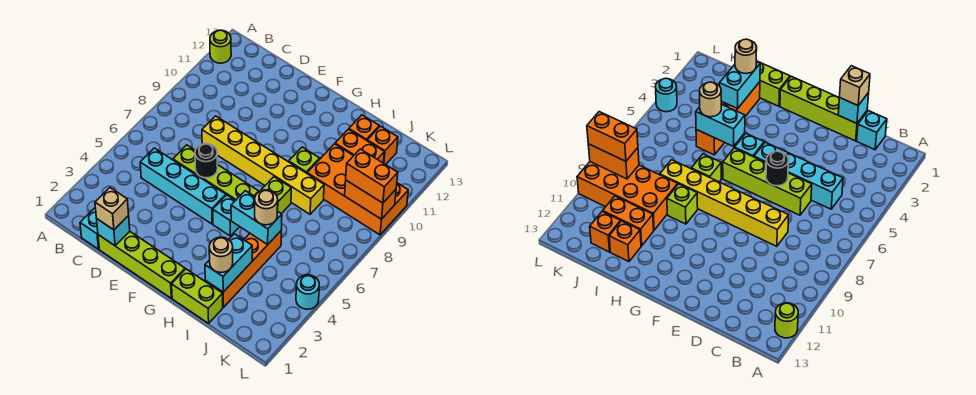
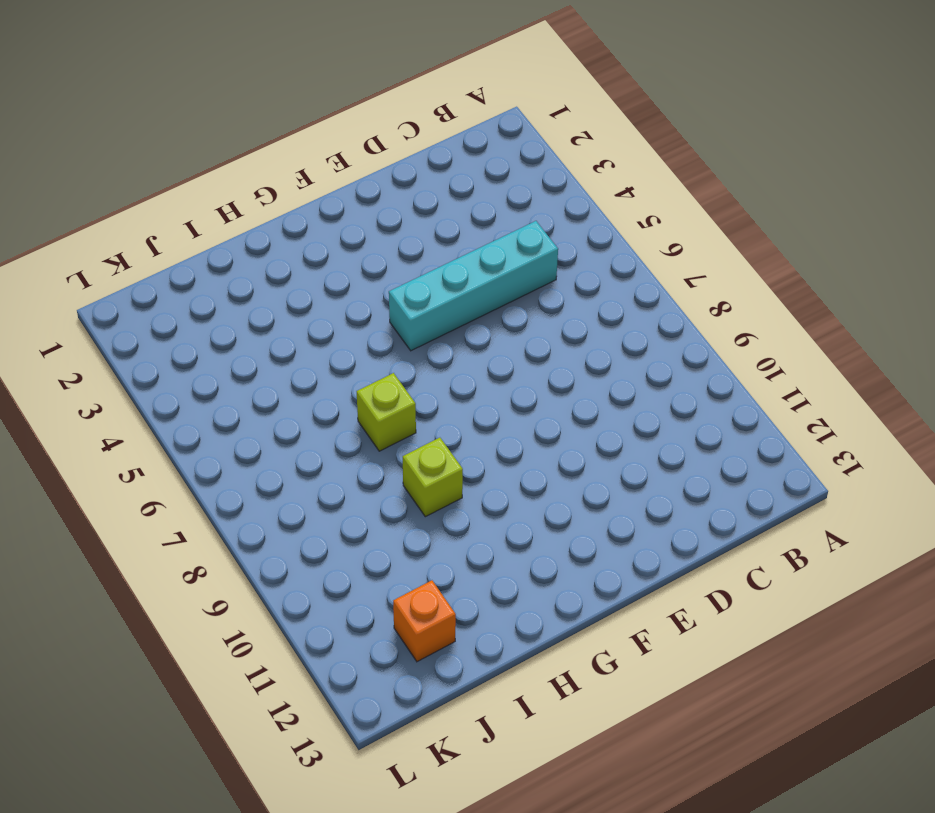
none -> lime 1x1 round brick [210,30,231,63]
none -> cyan 1x1 brick [80,208,99,249]
none -> lime 1x4 brick [98,231,185,298]

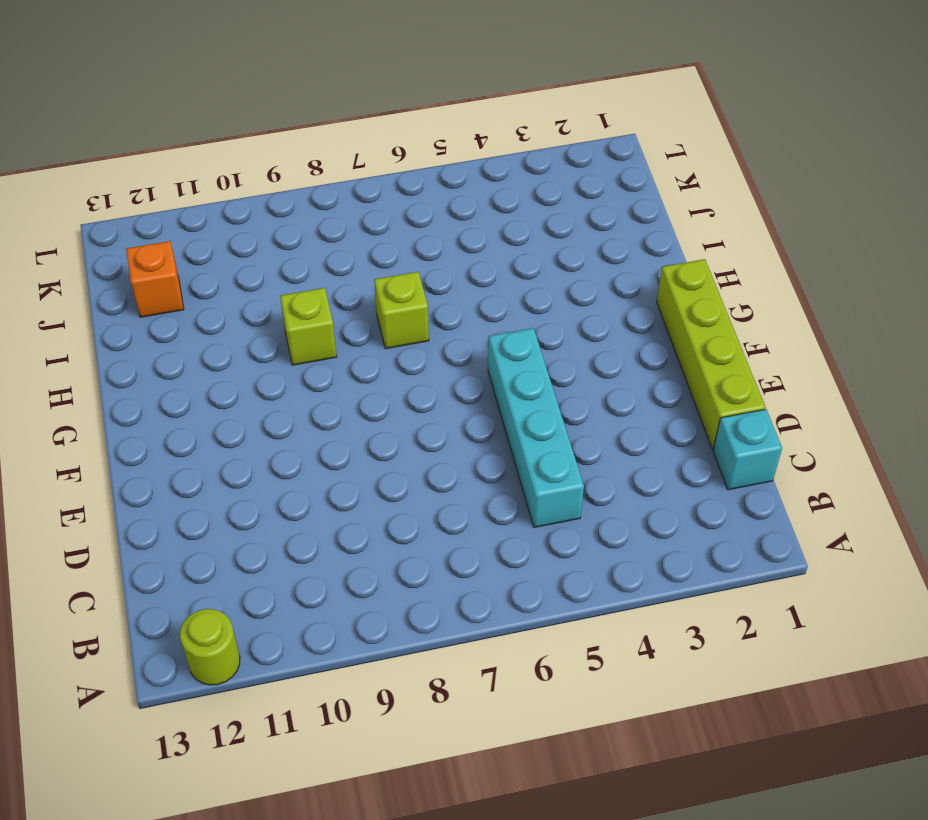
none -> lime 1x4 brick [173,145,259,200]
none -> yellow 1x6 brick [202,116,324,214]
none -> cyan 1x1 brick [213,195,239,236]

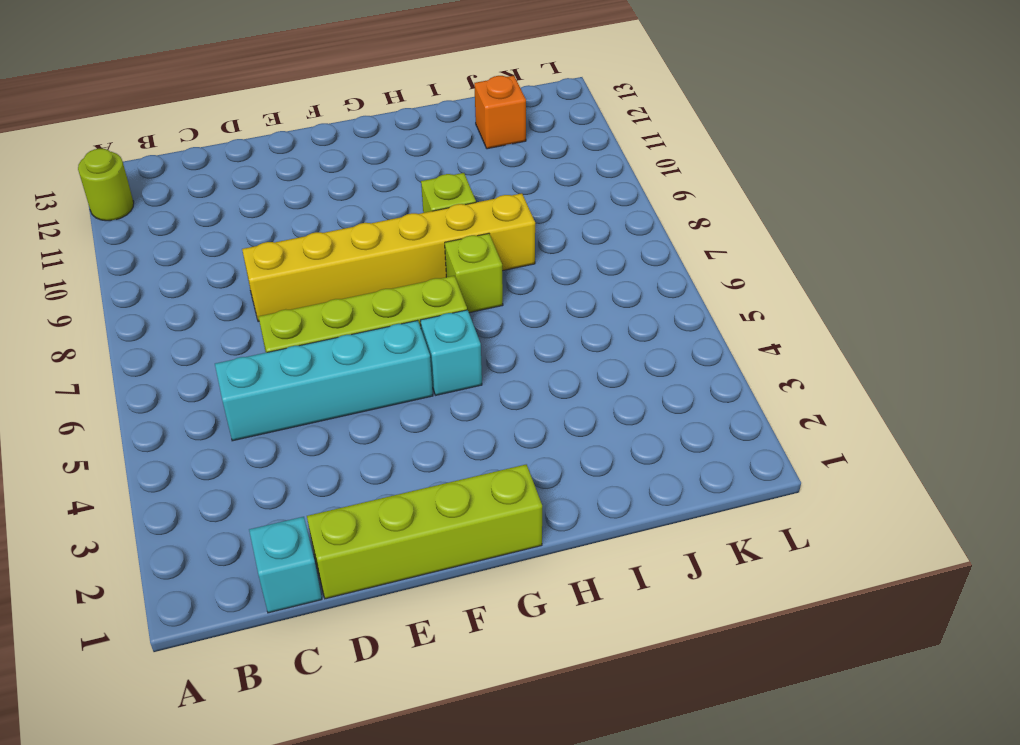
none -> lime 1x2 brick [172,269,223,323]
none -> orange 1x4 brick [205,231,281,307]
none -> orange 2x4 brick [307,144,408,235]

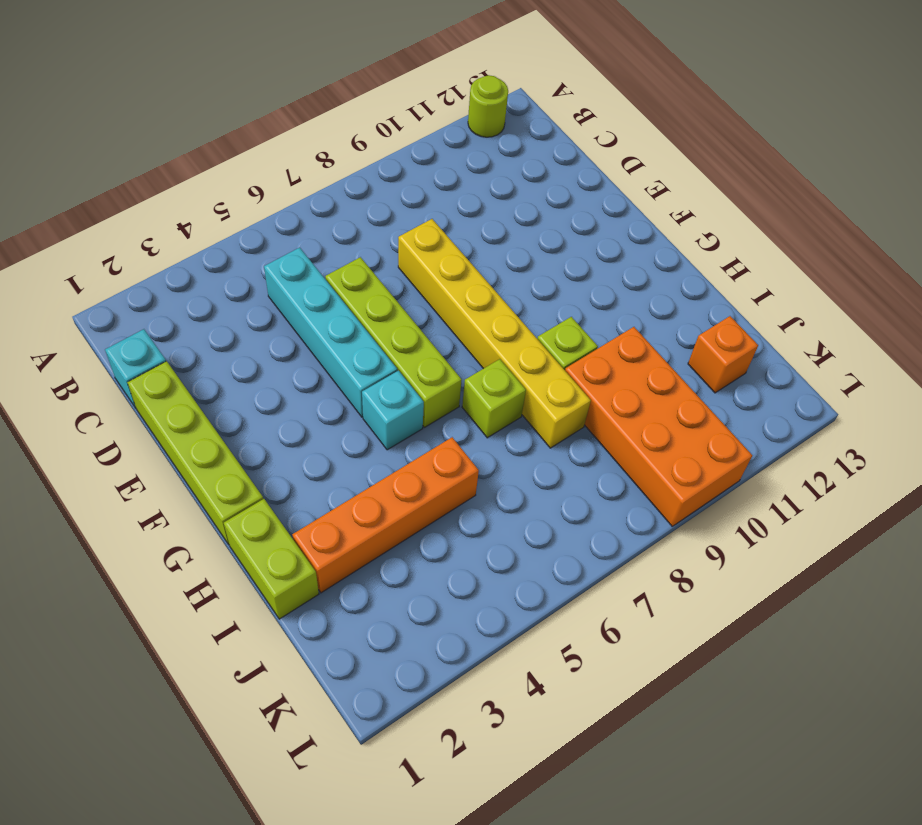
none -> orange 1x2 brick [335,129,384,163]
none -> orange 1x1 brick [349,115,379,140]
none -> cyan 1x1 round brick [296,275,319,309]

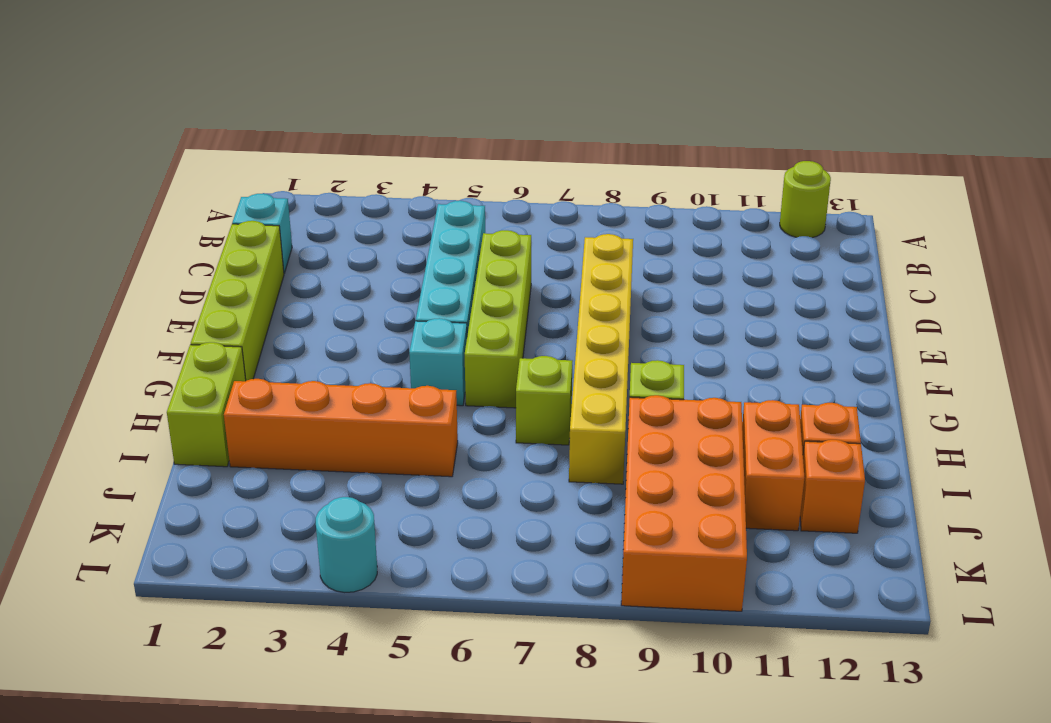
none -> cyan 1x1 brick [97,215,130,246]
none -> black 1x1 round brick [195,144,218,178]
none -> cyan 1x2 brick [231,191,282,245]

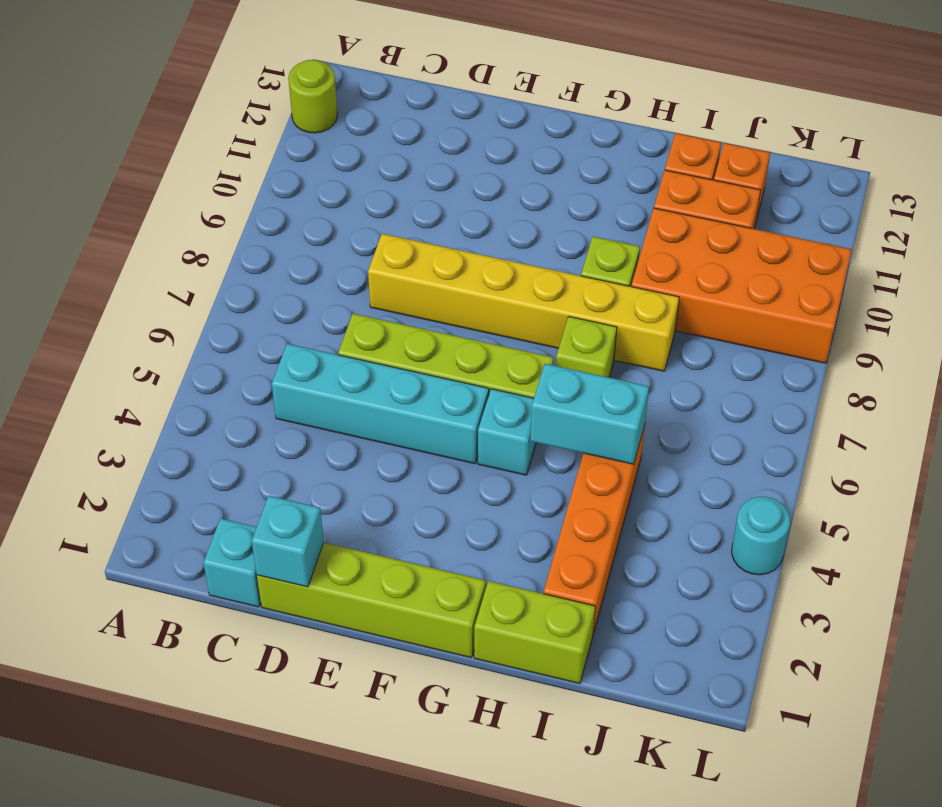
none -> black 1x1 round brick [195,144,218,178]
none -> cyan 1x2 brick [205,234,252,292]
none -> orange 1x2 brick [345,180,396,219]

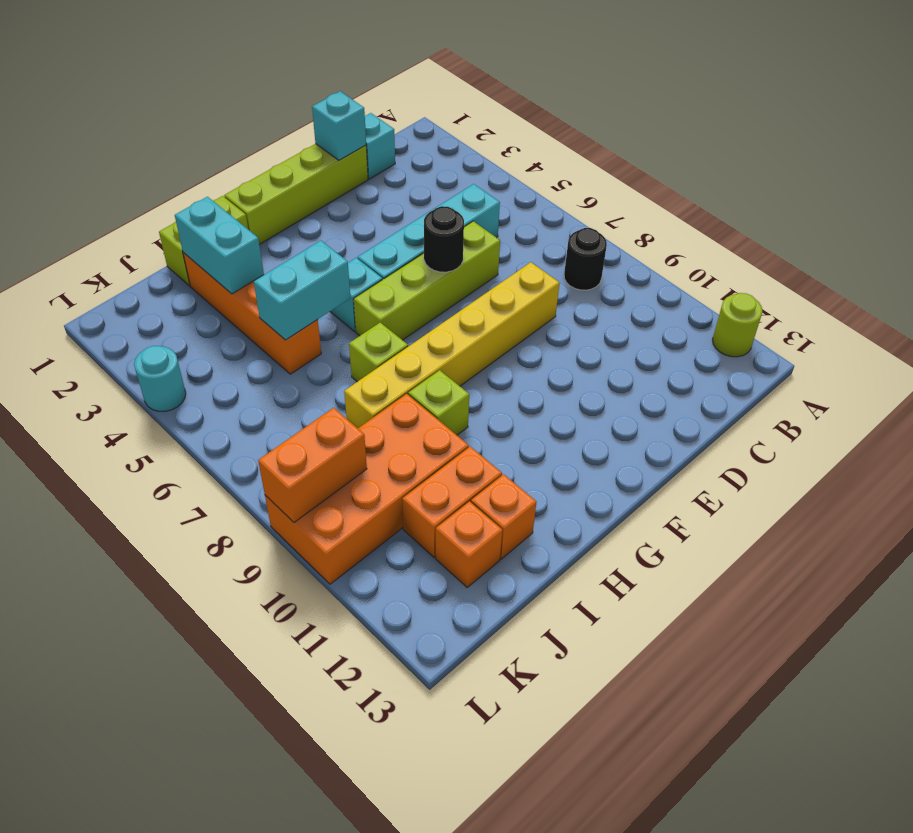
black 1x1 round brick [564,228,607,290] -> none
none -> tan 1x1 brick [95,188,129,230]
none -> tan 1x1 round brick [209,237,233,273]
none -> tan 1x1 round brick [255,190,278,225]

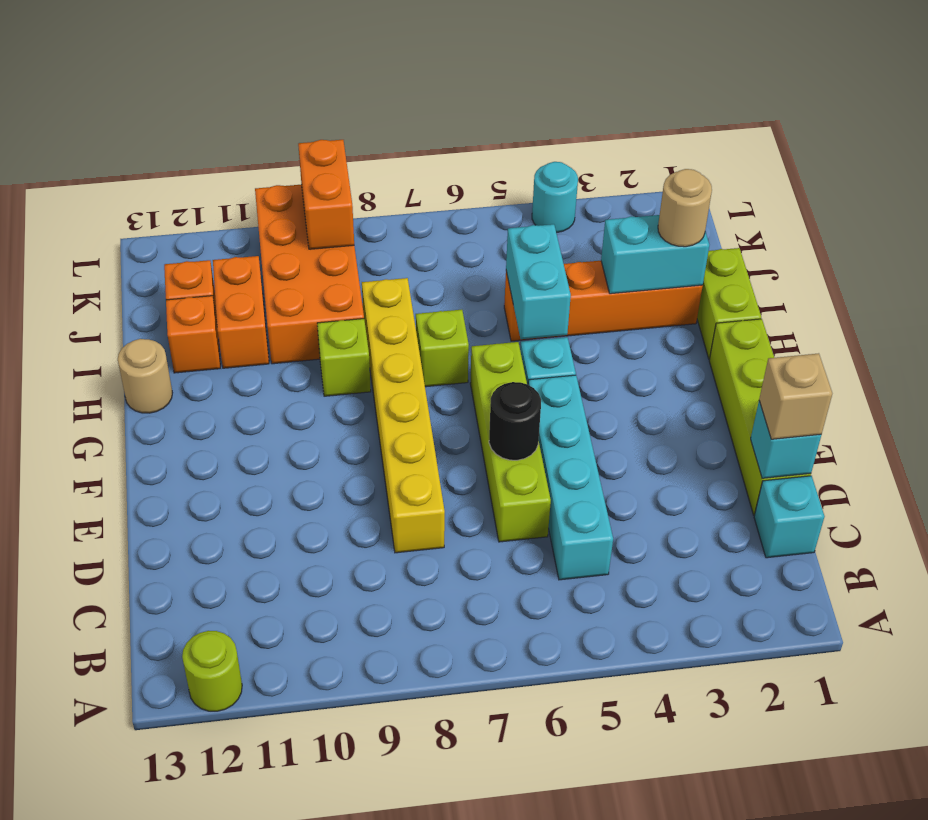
tan 1x1 round brick [118,339,172,413] -> tan 1x1 round brick moved to [255,190,278,225]
none -> orange 1x2 brick [346,149,398,203]

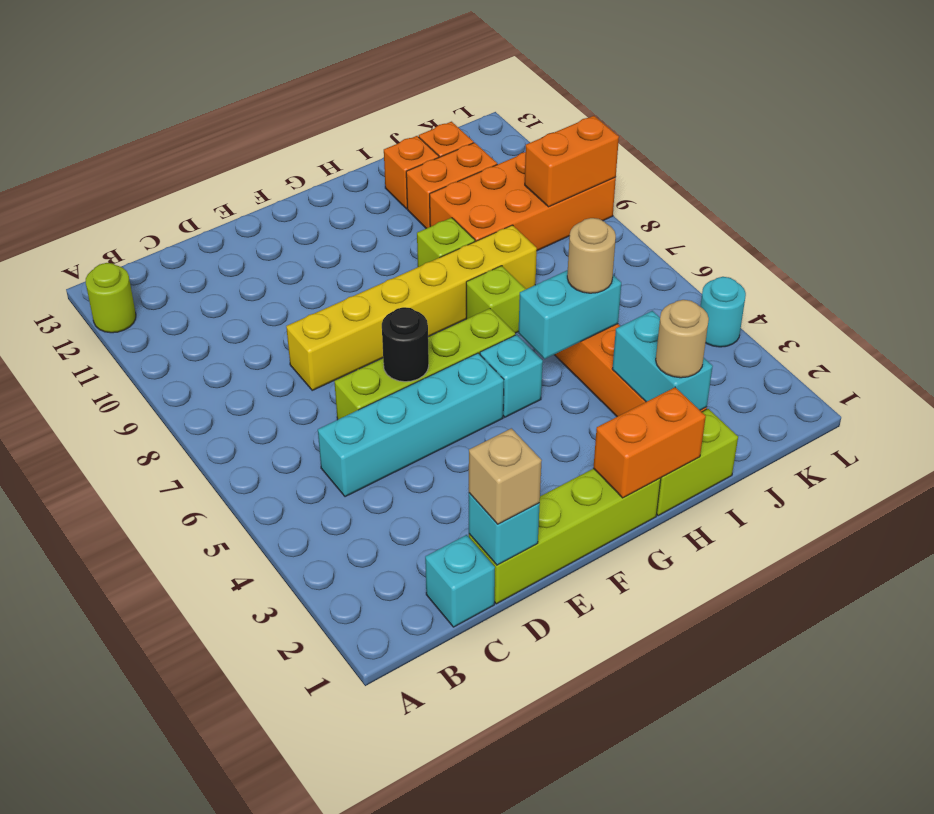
orange 1x2 brick [593,387,706,498] -> orange 1x2 brick moved to [346,149,398,203]

